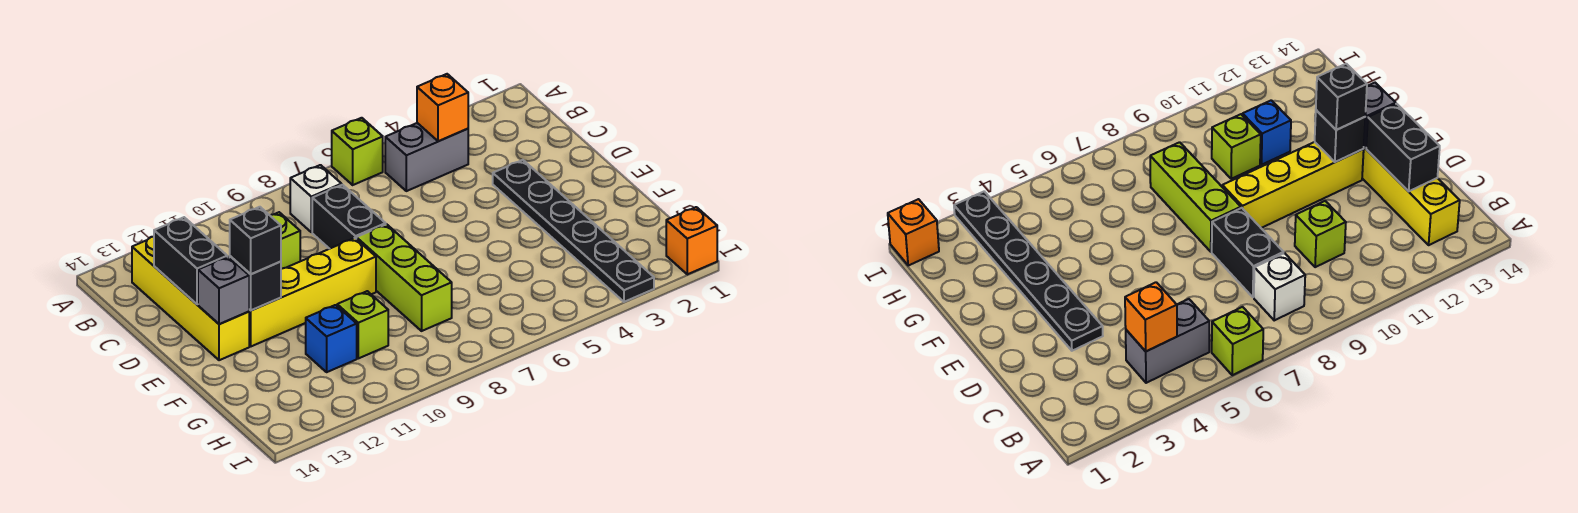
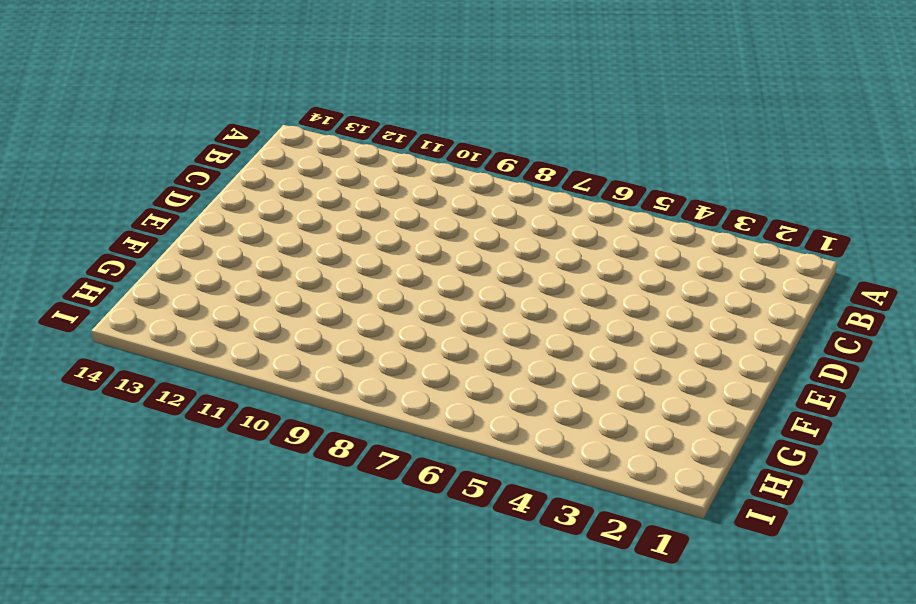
none -> lime 1x1 brick [332,118,383,185]
none -> grey 1x2 brick [385,123,468,191]
none -> white 1x1 brick [290,165,342,232]

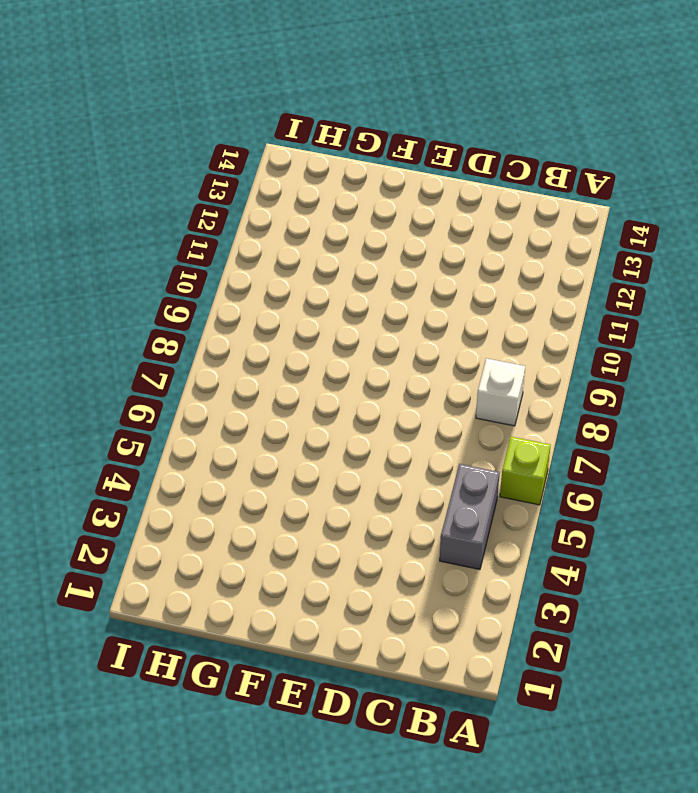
none -> yellow 1x4 brick [132,237,249,360]
none -> black 1x2 brick [312,185,386,249]
none -> lime 1x1 brick [270,212,300,269]

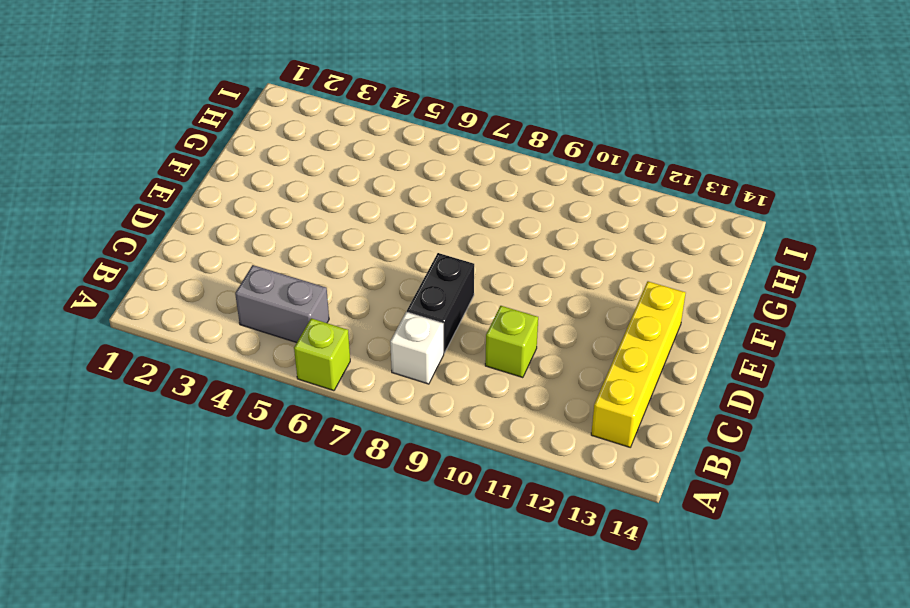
none -> black 1x6 plate [493,160,654,302]
none -> lime 1x3 brick [356,224,452,331]
none -> yellow 1x4 brick [249,238,376,346]

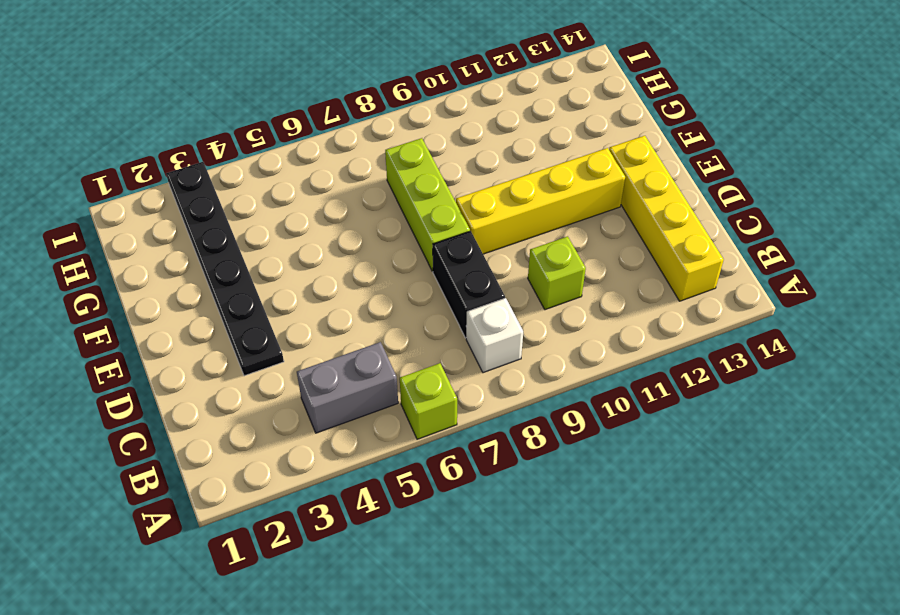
none -> lime 1x1 brick [337,291,388,358]
none -> blue 1x1 brick [306,305,357,372]
none -> orange 1x1 brick [666,207,717,274]

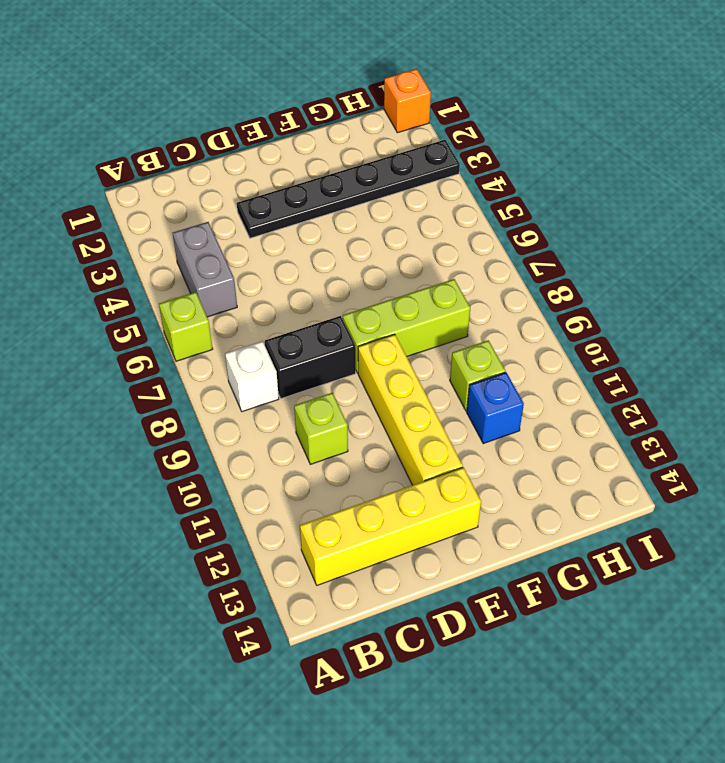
none -> orange 1x1 brick [417,74,468,141]
none -> black 1x2 brick [154,217,227,304]
none -> black 1x1 brick [230,256,281,310]

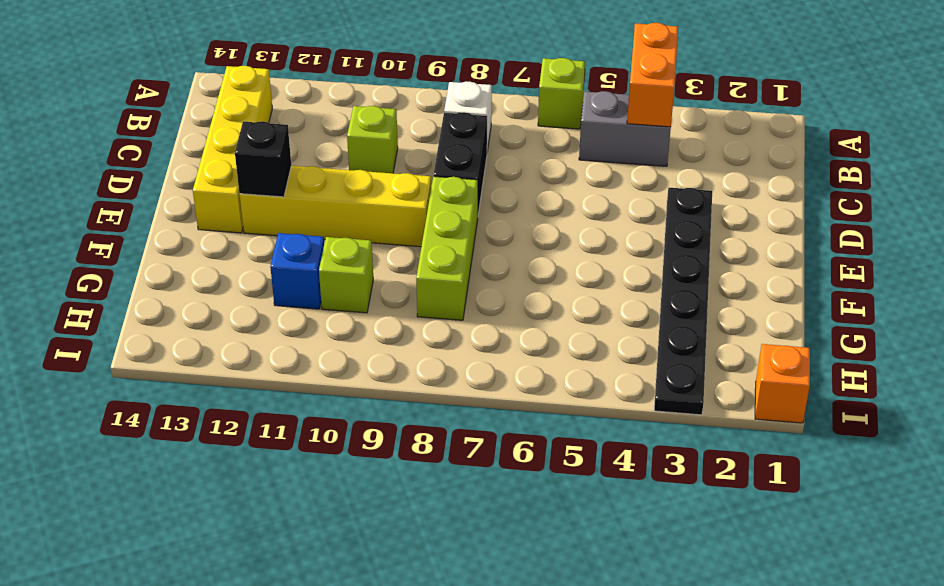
orange 1x2 brick [627,23,678,127] -> orange 1x1 brick [417,74,468,141]
none -> black 1x2 brick [154,217,227,304]
none -> grey 1x1 brick [198,257,249,324]
none -> black 1x1 brick [230,207,281,274]

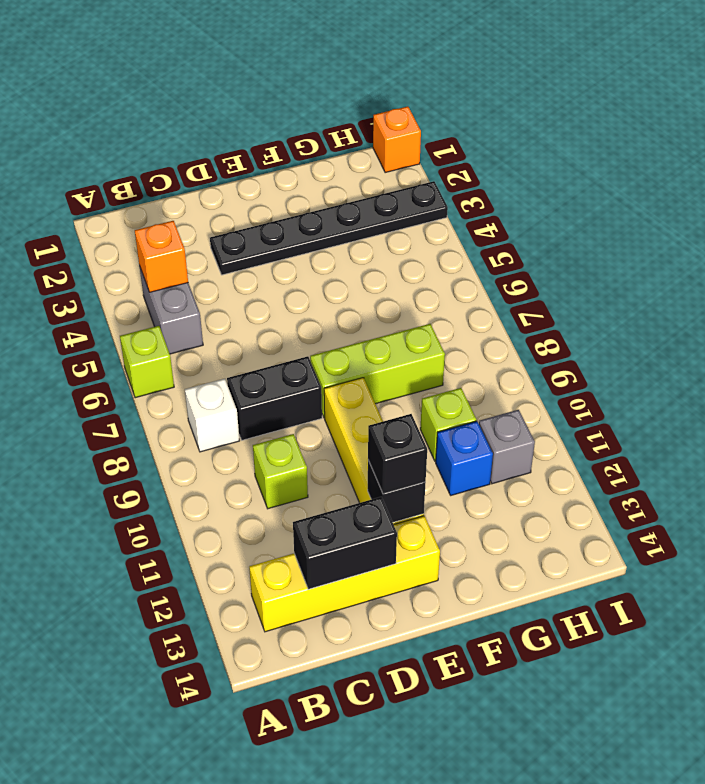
grey 1x1 brick [479,410,535,484] -> grey 1x1 brick moved to [198,257,249,324]

